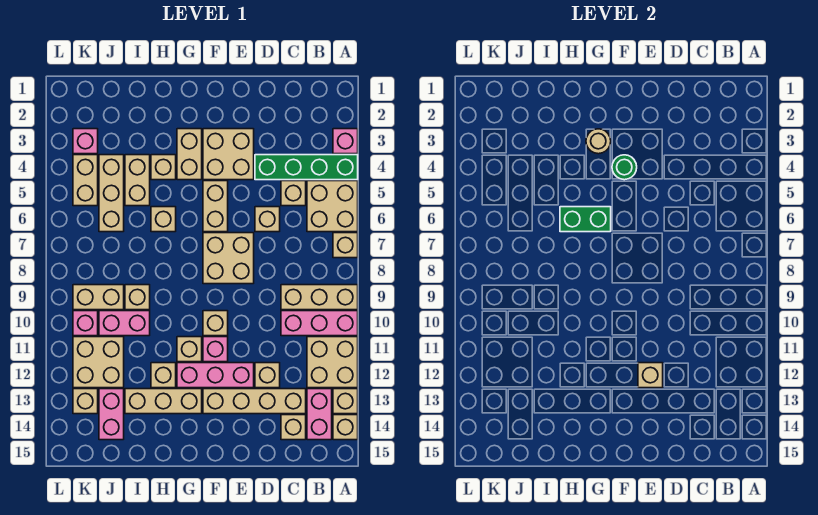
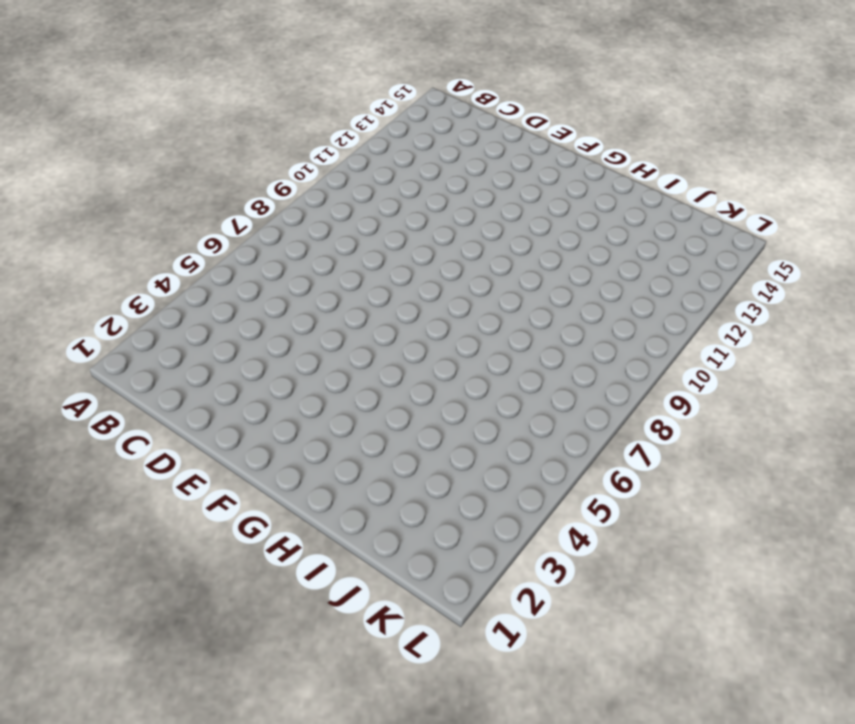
none -> pink 1x1 brick [333,129,358,154]
none -> green 1x4 brick [255,155,358,180]
none -> tan 2x2 brick [307,181,358,232]
none -> tan 1x1 brick [333,233,358,258]

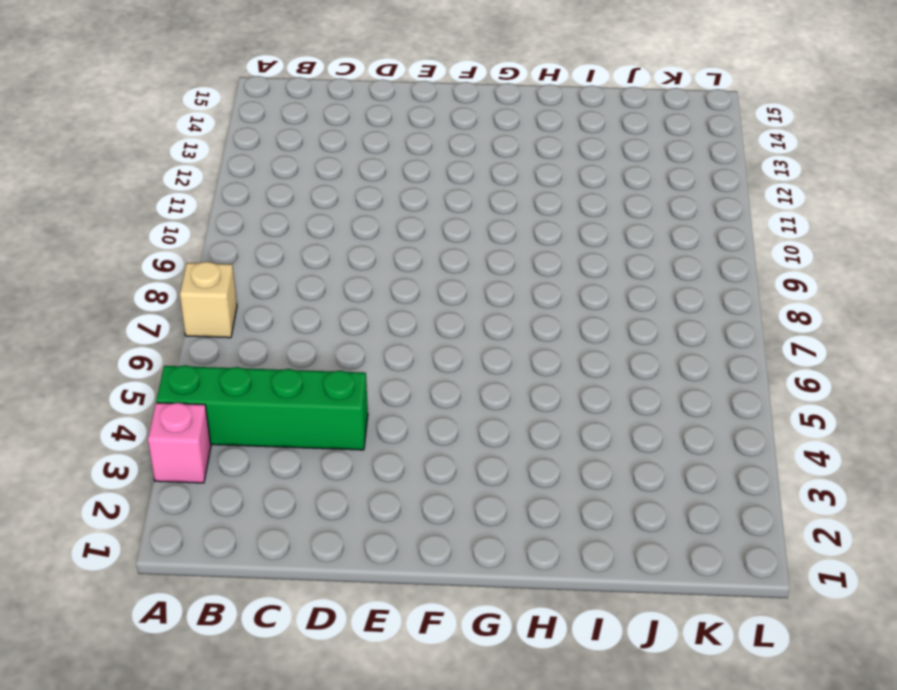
none -> tan 2x2 brick [307,181,358,232]
none -> tan 1x3 brick [281,285,358,310]
none -> pink 1x3 brick [281,311,358,336]
none -> tan 2x2 brick [307,337,358,388]

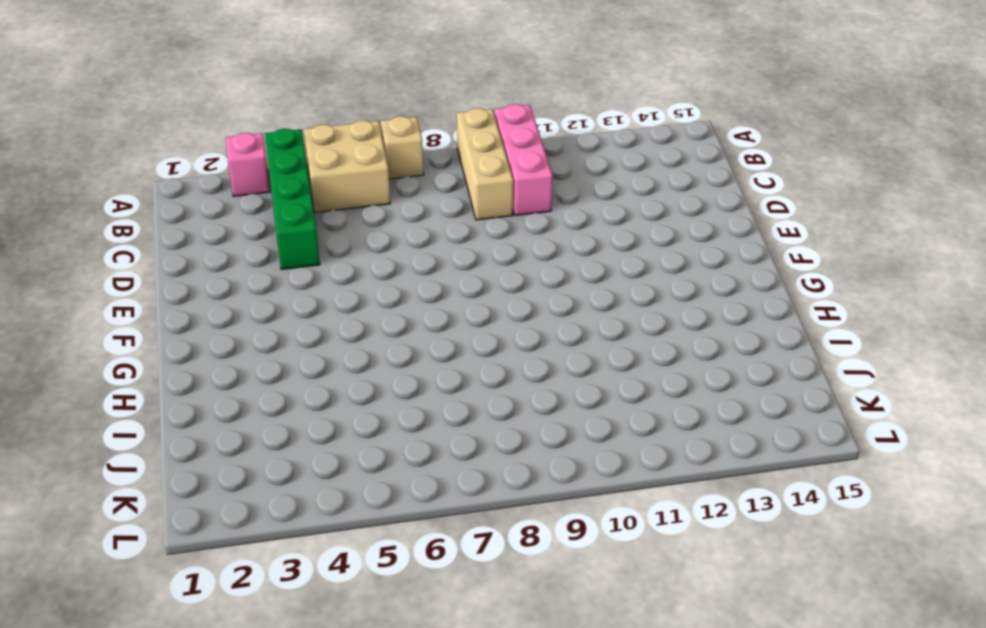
none -> tan 2x2 brick [307,337,358,388]
none -> tan 1x1 brick [333,389,358,414]
none -> tan 1x1 brick [333,415,358,440]
none -> pink 1x2 brick [307,389,332,440]

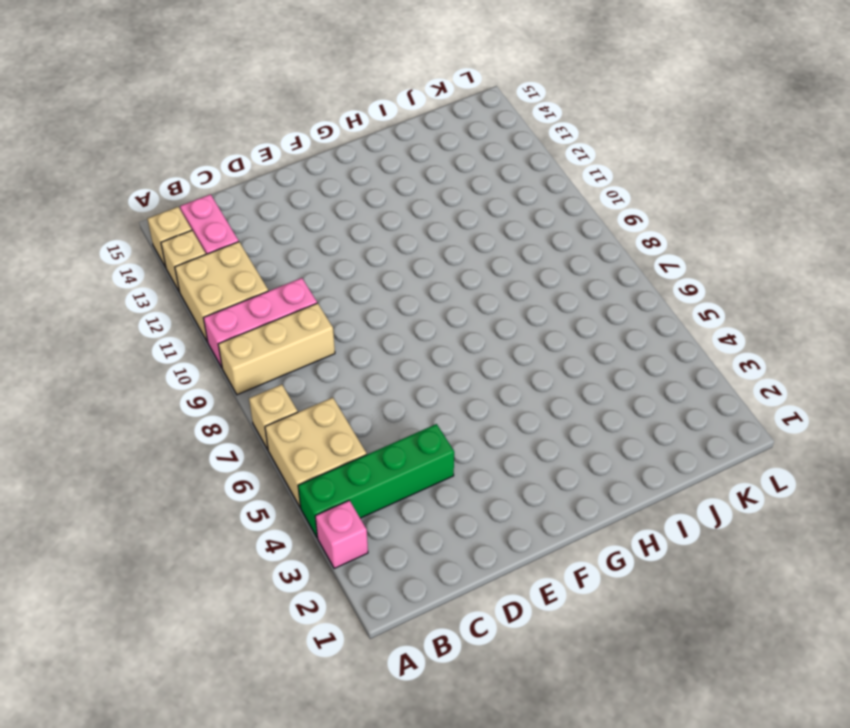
none -> tan 1x1 brick [281,181,306,206]
none -> tan 1x4 brick [203,389,306,414]
none -> tan 1x1 brick [281,415,306,440]
none -> tan 1x1 brick [255,207,280,232]

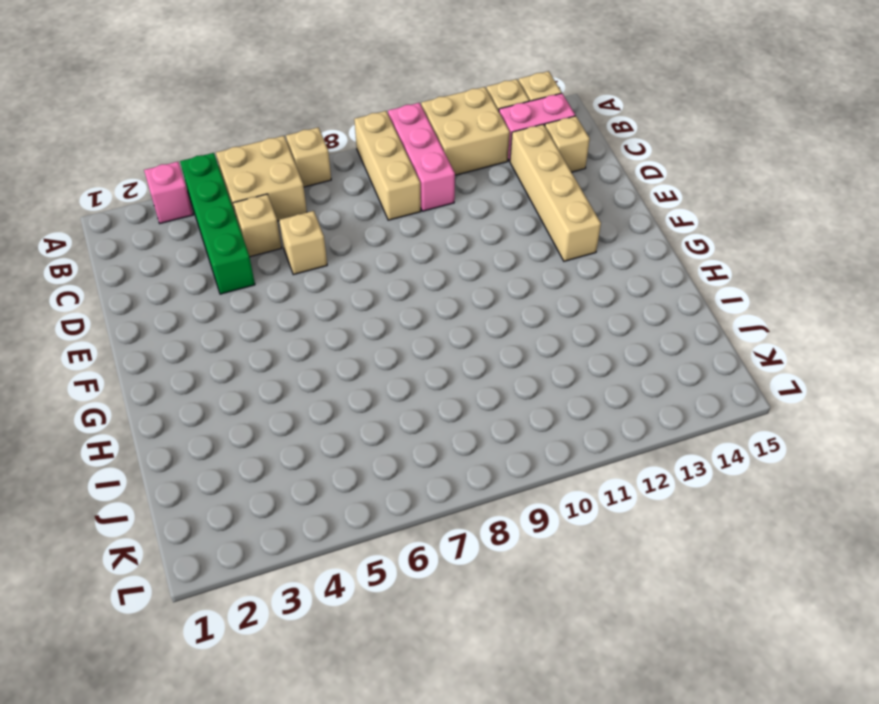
none -> tan 1x1 brick [255,363,280,388]
none -> tan 2x2 brick [203,129,254,180]
none -> tan 2x2 brick [203,233,254,284]
none -> pink 1x3 brick [177,363,254,388]

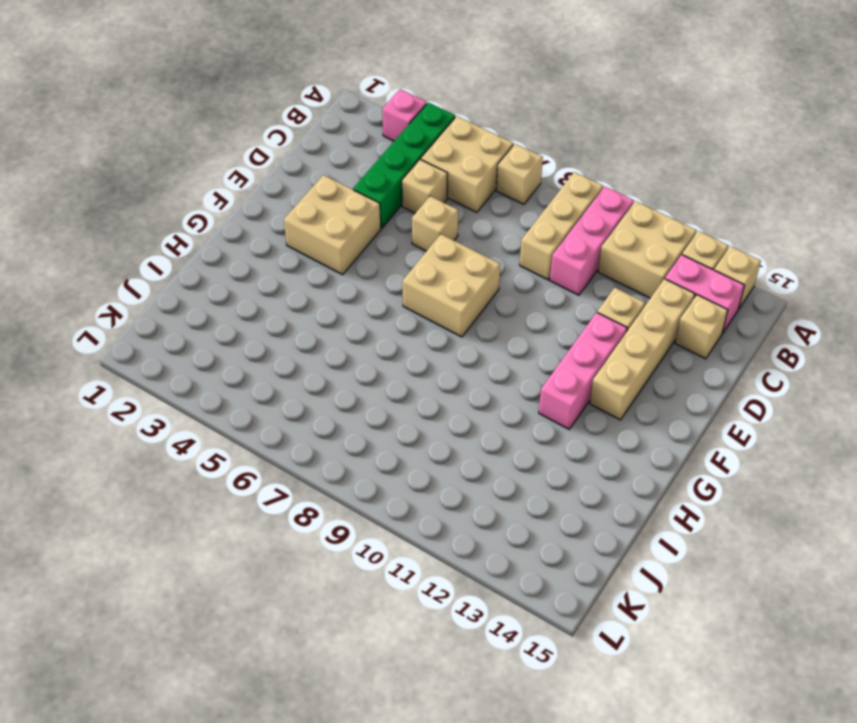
none -> tan 1x2 brick [203,181,228,232]
none -> tan 1x1 brick [203,311,228,336]
none -> pink 1x1 brick [203,337,228,362]
none -> tan 1x2 brick [177,129,202,180]

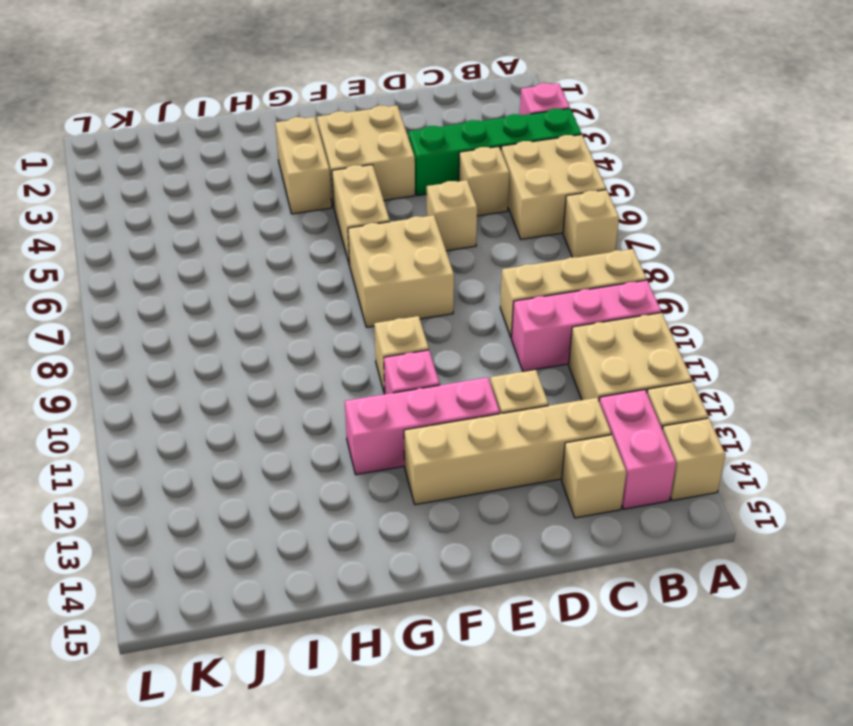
none -> tan 1x1 brick [177,337,202,362]
none -> tan 1x3 brick [125,389,202,414]
none -> tan 1x1 brick [151,155,176,180]
none -> tan 1x1 brick [151,207,176,232]

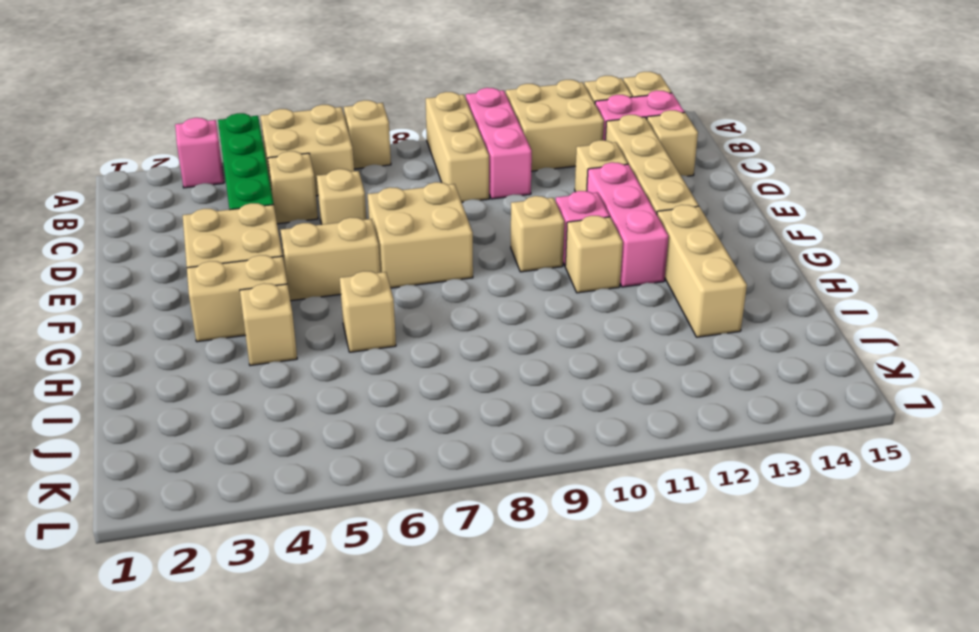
none -> tan 1x1 brick [151,363,176,388]
none -> tan 1x2 brick [125,155,150,206]
none -> tan 1x1 brick [125,285,150,310]
none -> pink 1x2 brick [99,311,150,336]

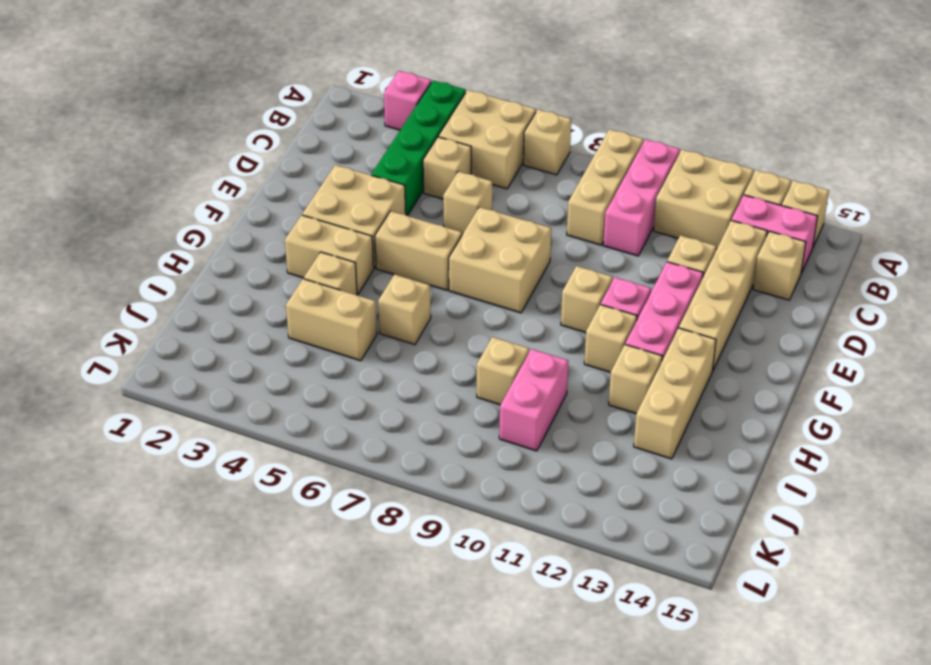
none -> tan 1x3 brick [99,155,124,232]
none -> tan 1x2 brick [73,285,124,310]
none -> tan 2x2 brick [73,337,124,388]
none -> pink 1x2 brick [99,389,124,440]

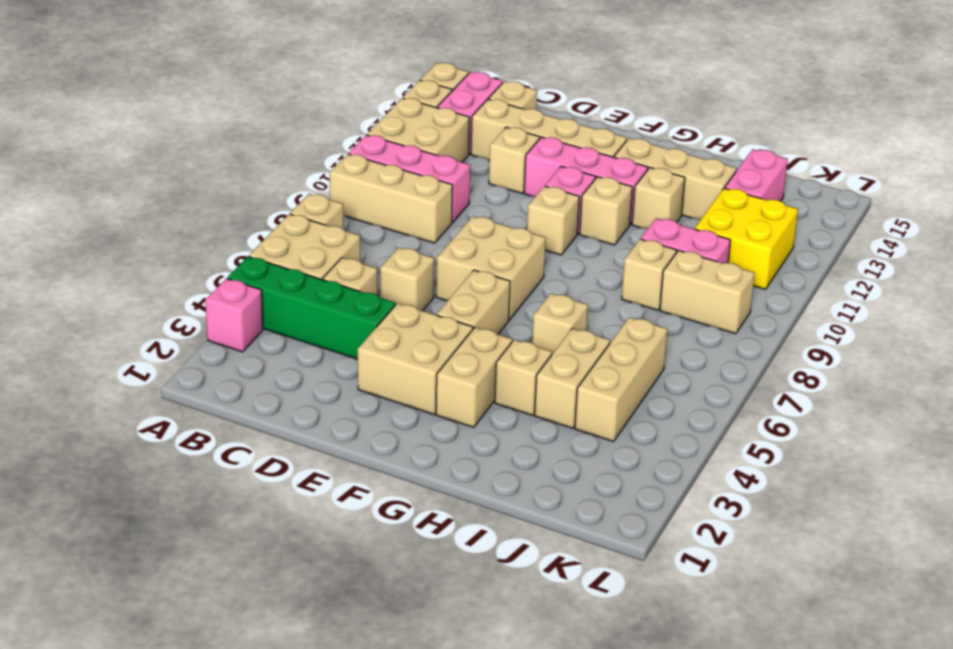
yellow 2x2 brick [695,188,798,289] -> tan 2x2 brick [73,337,124,388]
none -> pink 1x1 brick [73,129,98,154]
none -> tan 1x2 brick [73,155,98,206]
none -> pink 1x1 brick [73,311,98,336]
none -> tan 1x1 brick [73,389,98,414]

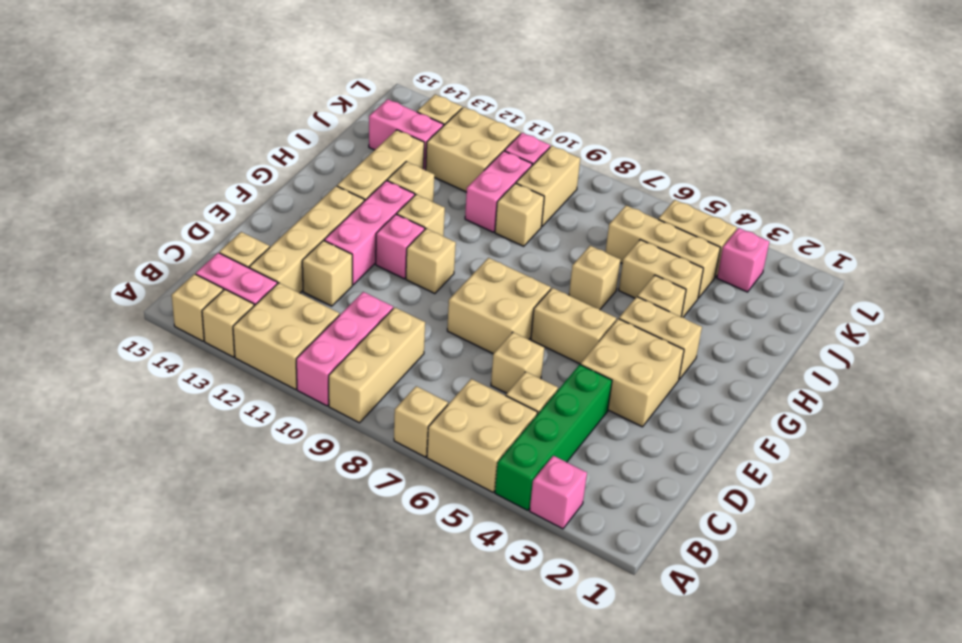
none -> tan 1x1 brick [638,363,663,388]
none -> green 1x1 round brick [612,155,637,180]
none -> tan 1x1 round brick [586,129,611,154]
none -> green 1x2 brick [560,207,611,232]

